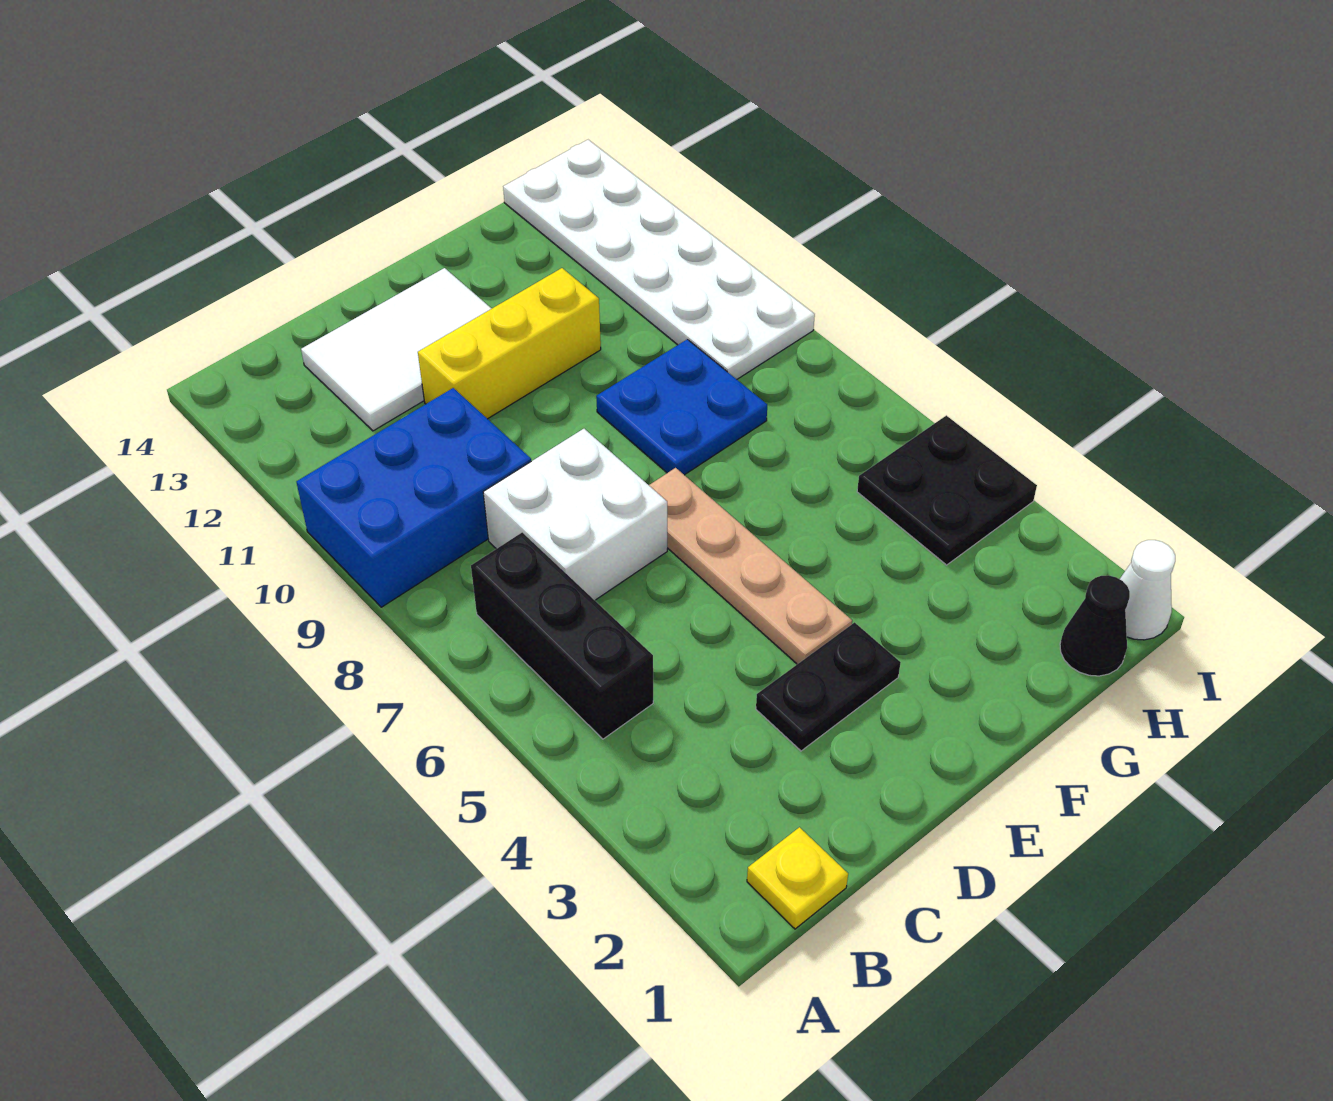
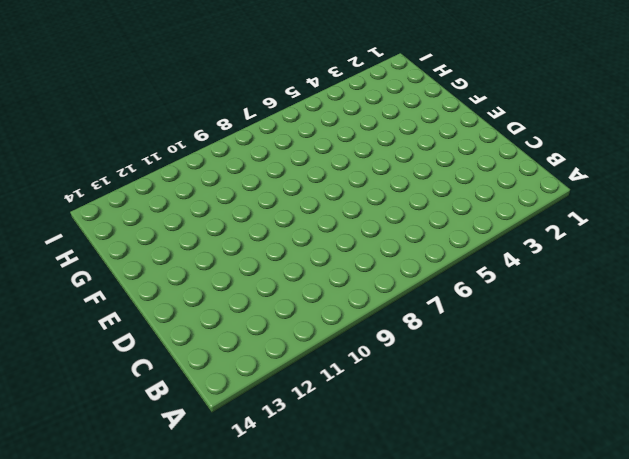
none -> blue 2x3 brick [296,388,531,607]
none -> yellow 1x1 plate [747,827,848,929]
none -> black 1x3 brick [471,532,653,739]

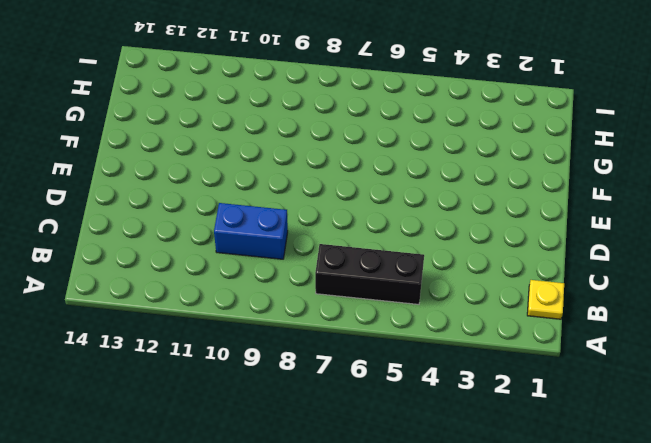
blue 1x2 brick [214,203,288,259] -> blue 2x3 brick [296,388,531,607]
none -> white 2x2 brick [483,429,667,600]
none -> white 2x3 tile [301,268,492,431]
none -> black 1x2 plate [756,622,901,751]

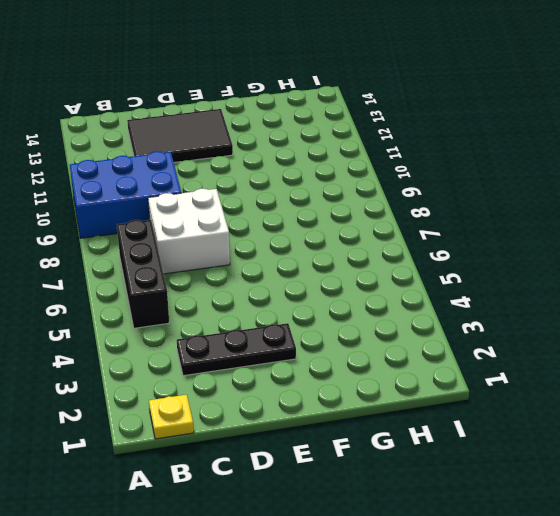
black 1x3 plate [177,323,296,376] -> black 1x2 plate [756,622,901,751]
black 2x3 tile [127,109,233,162] -> white 2x3 tile [301,268,492,431]
none -> yellow 1x3 brick [418,268,601,419]
none -> tan 1x4 plate [649,468,852,664]
none -> blue 2x2 plate [596,339,767,475]

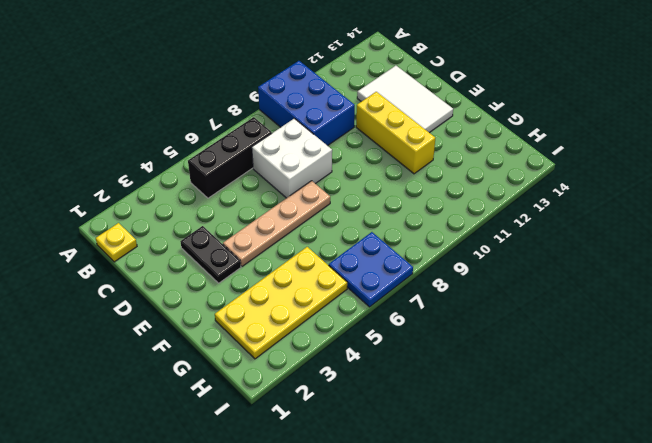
yellow 2x4 plate [215,247,347,359] -> black 2x2 plate [857,415,1037,565]
blue 2x2 plate [329,232,413,307] -> blue 2x2 plate moved to [596,339,767,475]
none -> black 1x1 cone [1060,575,1130,676]
none -> white 2x6 plate [503,140,815,379]
none -> white 1x1 cone [1120,540,1175,640]

